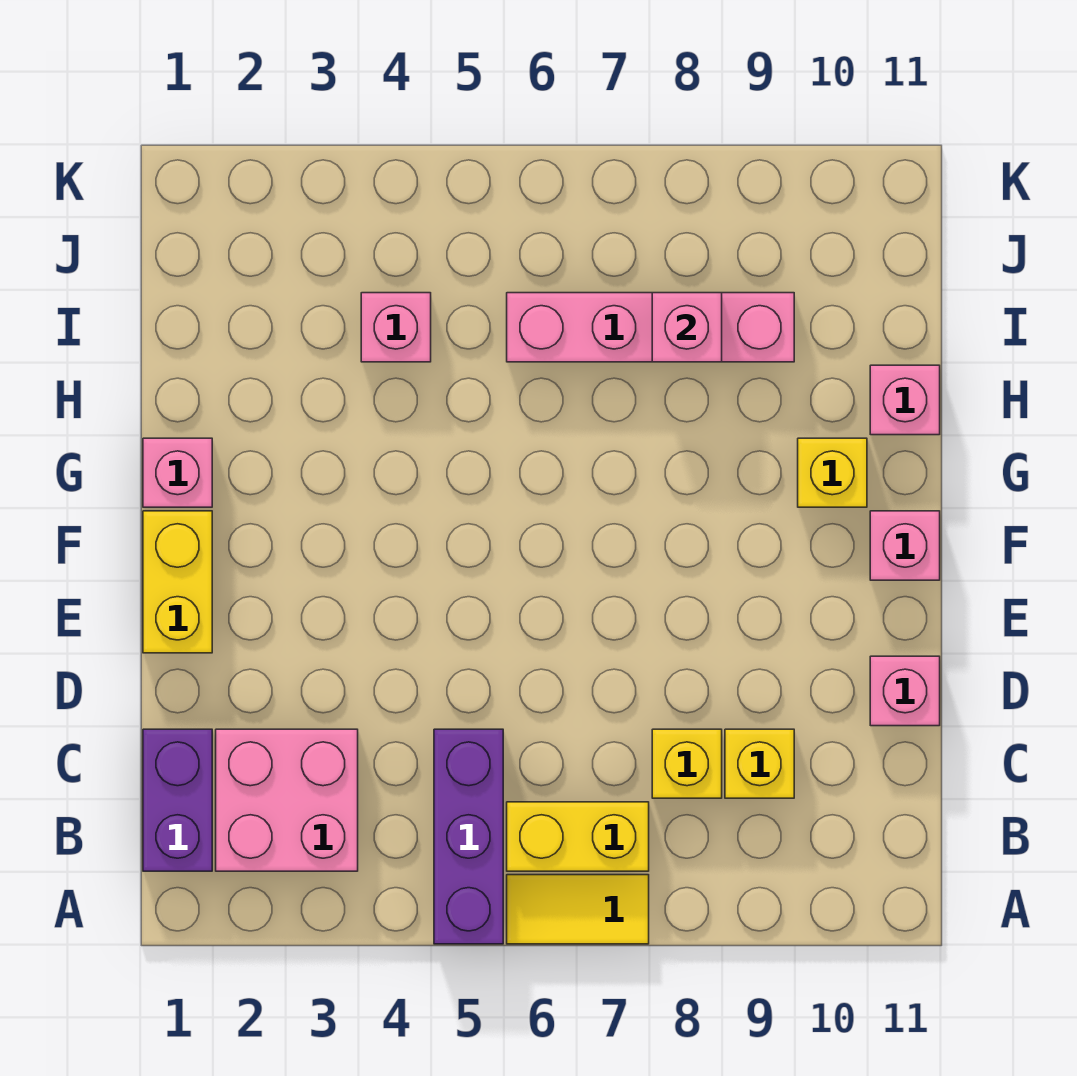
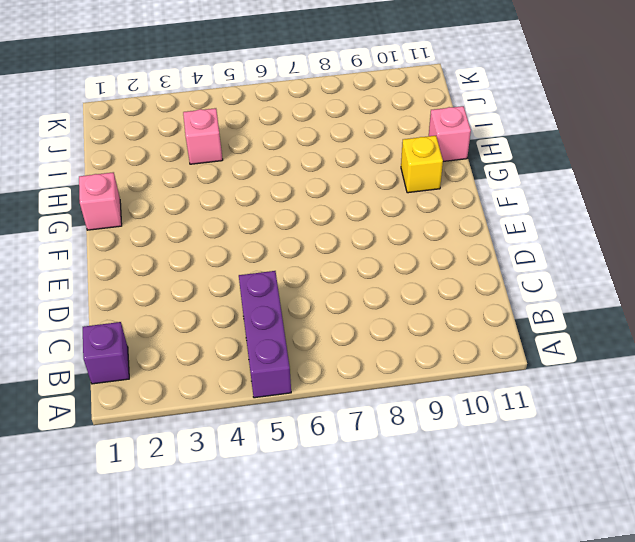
purple 1x1 brick [83,322,129,384] -> purple 1x2 brick [143,729,212,871]
none -> yellow 1x2 tile [507,875,649,944]
none -> pink 2x2 brick [216,729,358,871]
none -> yellow 1x2 brick [507,802,649,871]

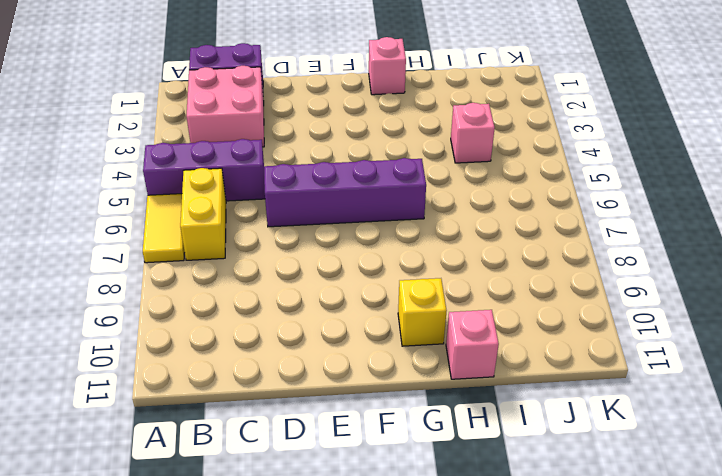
purple 1x4 brick [264,158,426,227] -> none
none -> yellow 1x1 brick [652,729,722,798]
none -> yellow 1x1 brick [725,729,794,798]
none -> pink 1x1 brick [870,656,940,726]

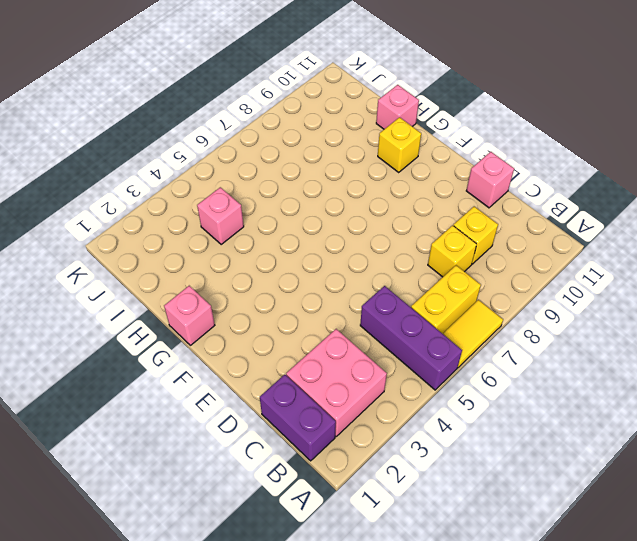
none -> yellow 1x2 brick [143,511,212,653]
none -> pink 1x1 brick [870,511,940,580]
none -> pink 1x4 brick [507,293,794,362]

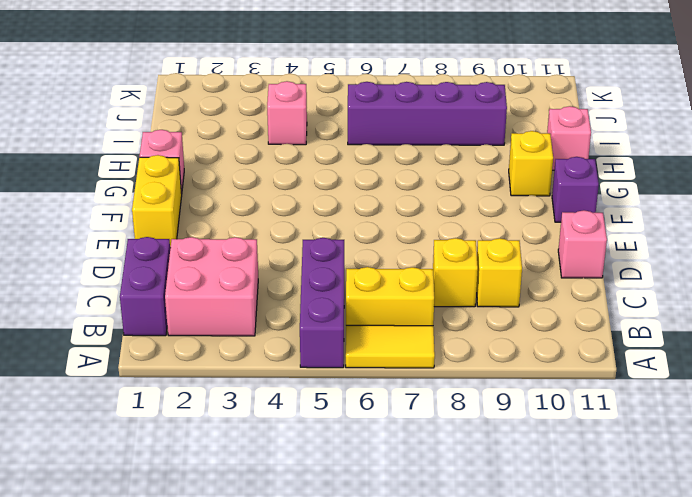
purple 1x1 brick [552,157,599,222] -> pink 1x1 brick [870,511,940,580]
purple 1x4 brick [348,82,507,145] -> pink 1x4 brick [507,293,794,362]
none -> pink 1x1 brick [652,293,722,362]

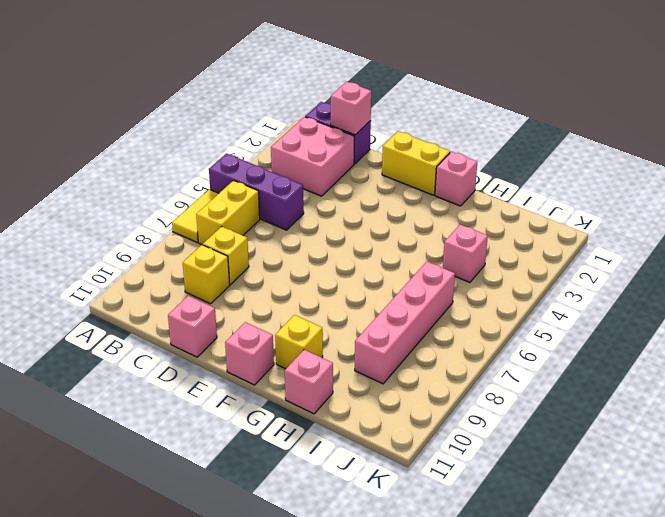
pink 1x1 brick [331,82,371,135] -> pink 1x1 brick moved to [652,293,722,362]

